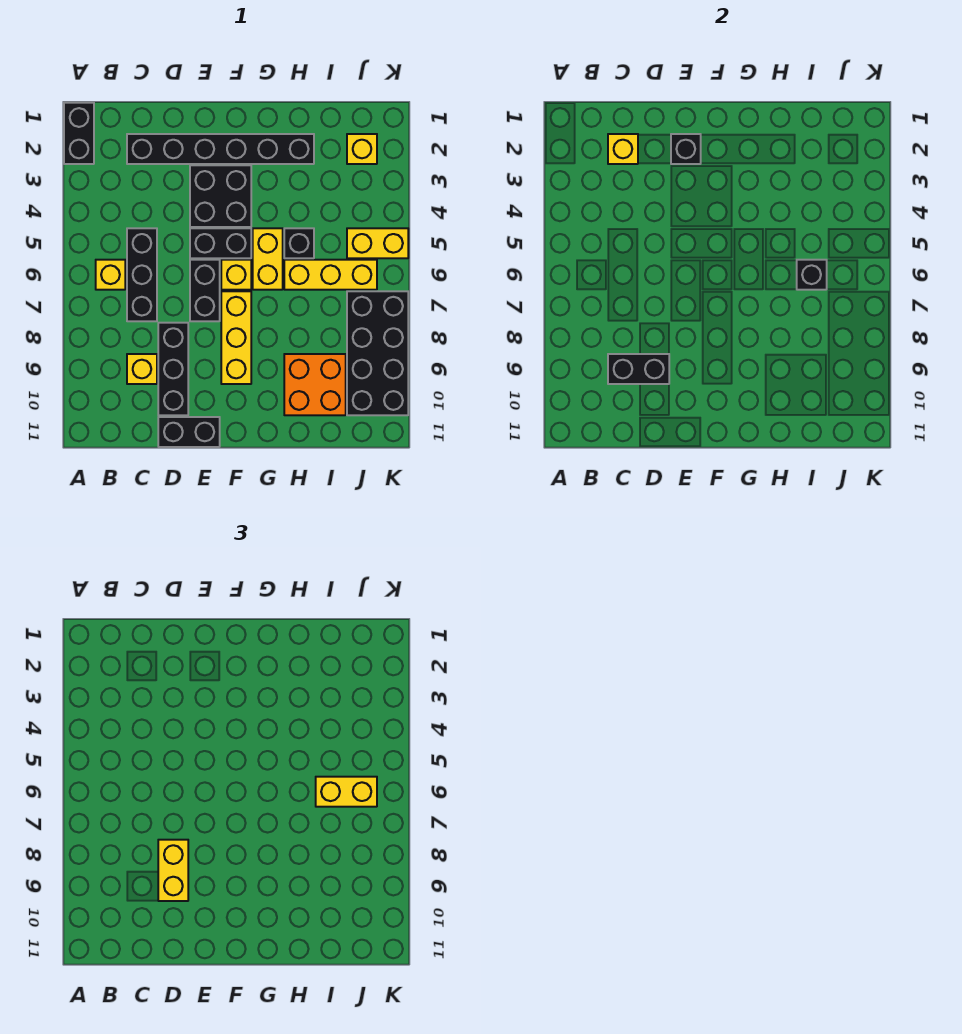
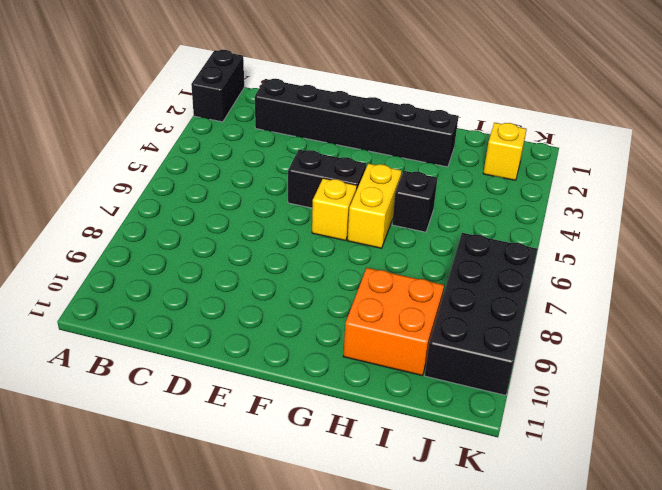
none -> yellow 1x1 brick [96,260,125,290]
none -> black 1x3 brick [127,228,157,321]
none -> yellow 1x1 brick [127,354,157,384]

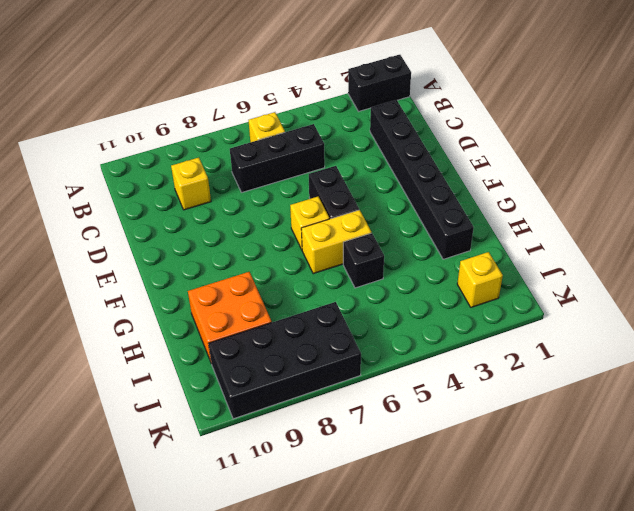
none -> black 1x3 brick [158,323,188,415]
none -> black 1x2 brick [158,417,220,447]
none -> black 2x2 brick [190,165,251,227]

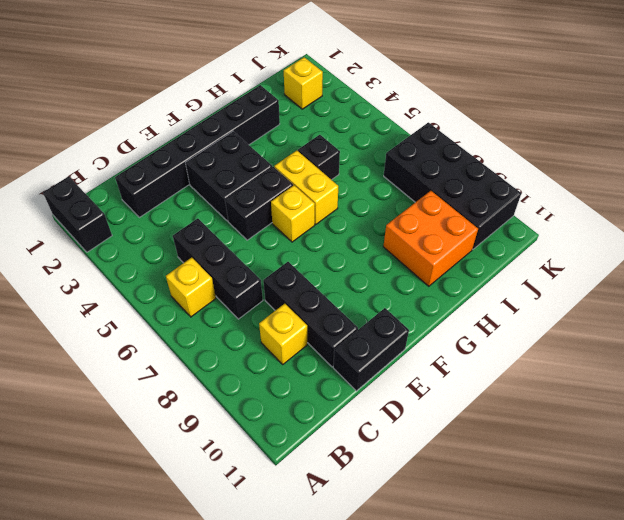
none -> black 1x2 brick [190,260,220,321]
none -> yellow 1x3 brick [221,291,251,384]
none -> yellow 1x3 brick [284,260,377,290]

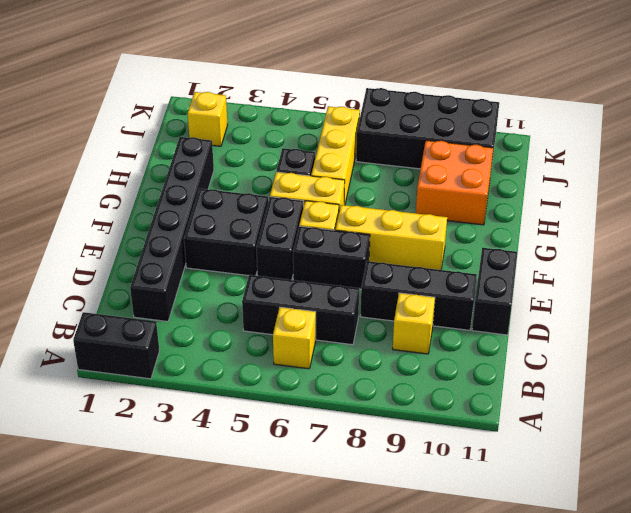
none -> yellow 1x2 brick [347,228,408,258]
none -> yellow 1x1 brick [608,134,638,164]
none -> black 1x2 brick [608,354,669,384]

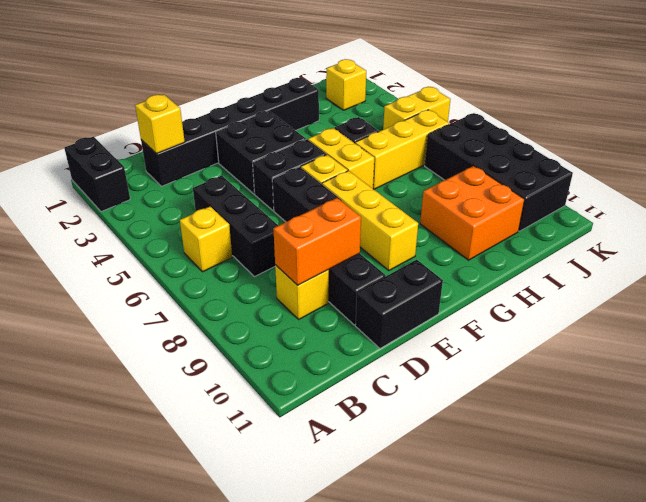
orange 1x2 brick [273,198,361,285] -> black 1x2 brick [608,354,669,384]
none -> black 1x1 brick [671,134,701,164]
none -> black 1x1 brick [797,260,827,290]
none -> yellow 1x2 brick [158,840,188,901]

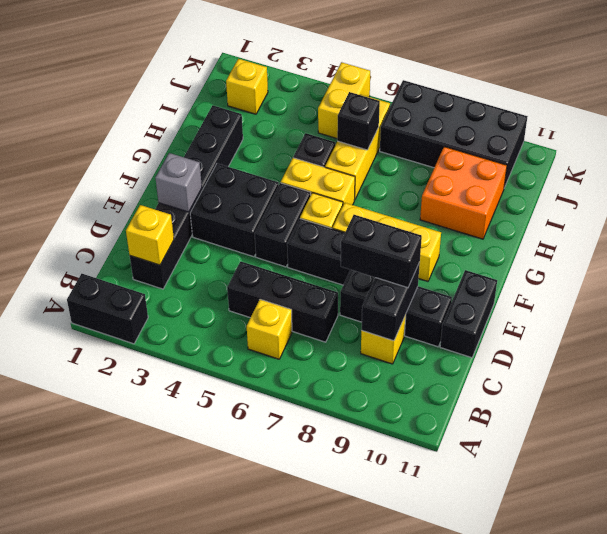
black 1x2 brick [341,215,422,288] -> yellow 1x2 brick [158,840,188,901]
grey 1x1 brick [155,153,202,212] -> black 1x1 brick [671,134,701,164]
none -> yellow 1x2 brick [316,777,377,807]

